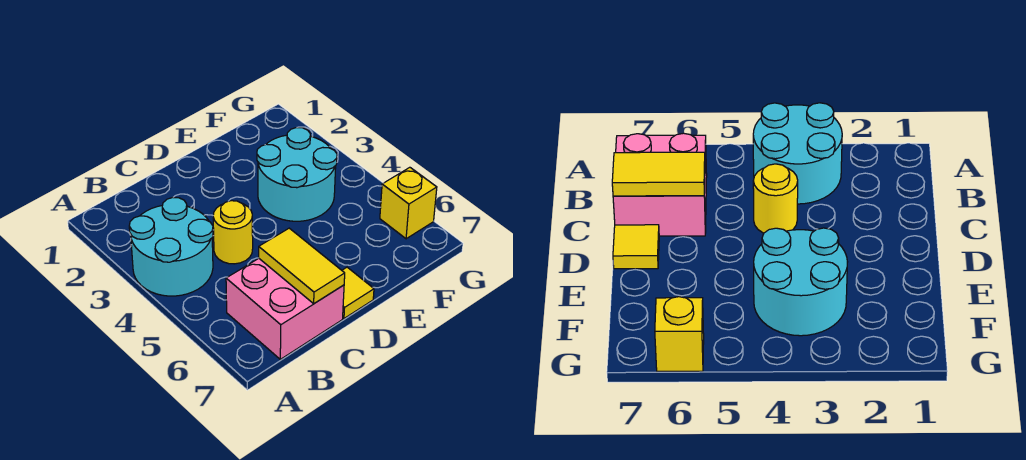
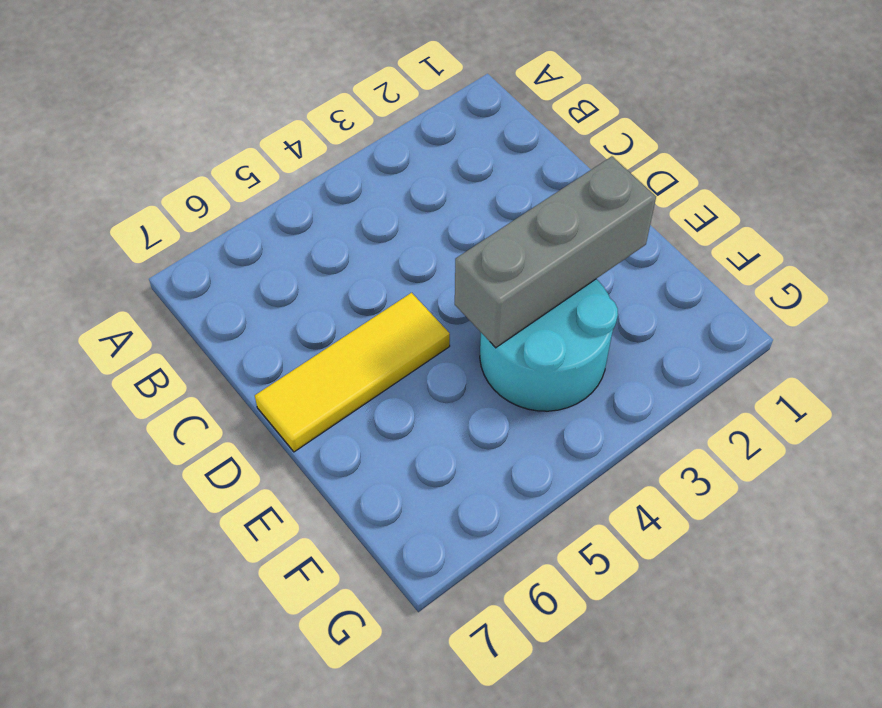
yellow 1x3 tile [255,293,450,452] -> yellow 1x1 tile [342,267,374,318]
grey 1x3 brick [455,156,656,348] -> none
none -> cyan 2x2 round brick [129,198,213,296]
none -> pink 2x2 brick [226,259,344,359]

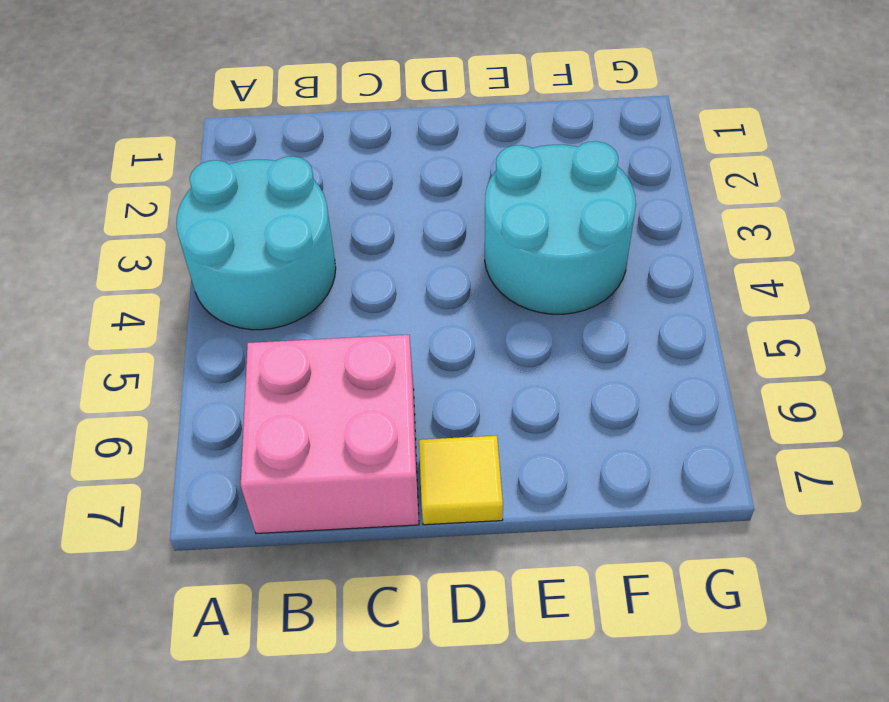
none -> yellow 1x1 round brick [213,201,253,264]
none -> yellow 1x1 brick [380,167,437,239]

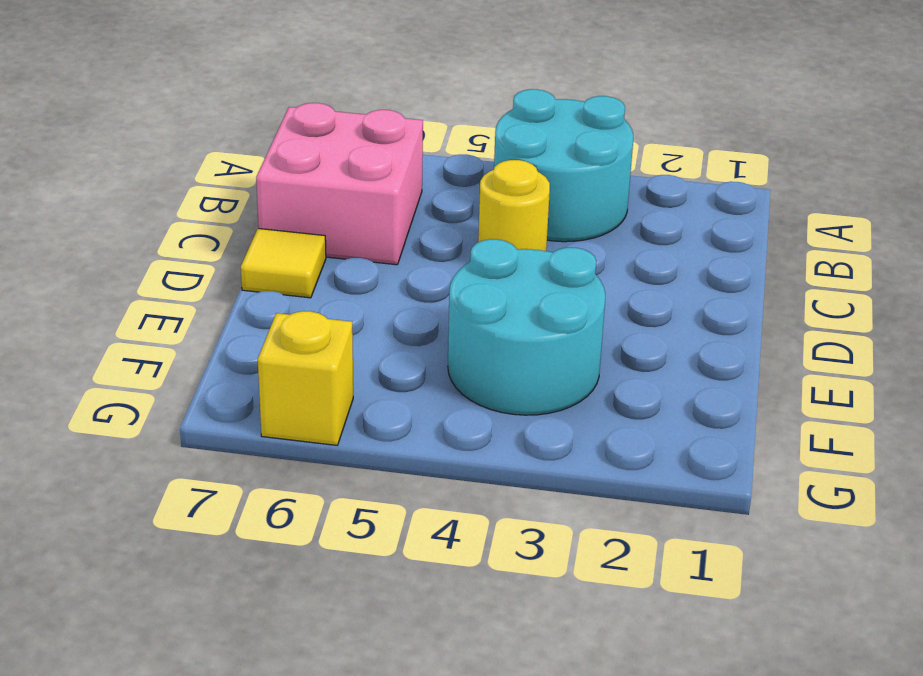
none -> yellow 1x2 tile [259,228,345,303]

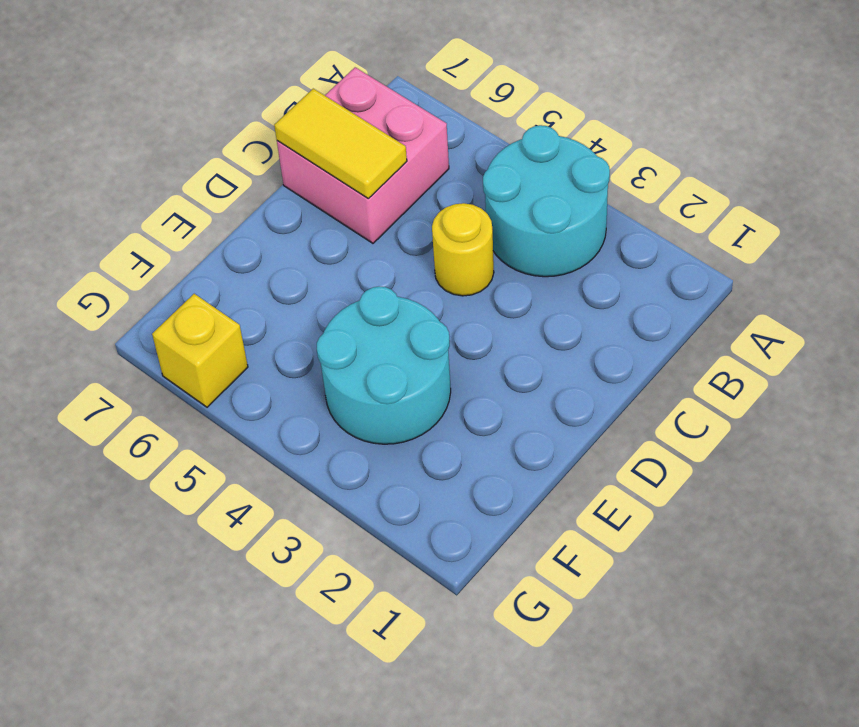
none -> yellow 1x1 tile [342,267,374,318]

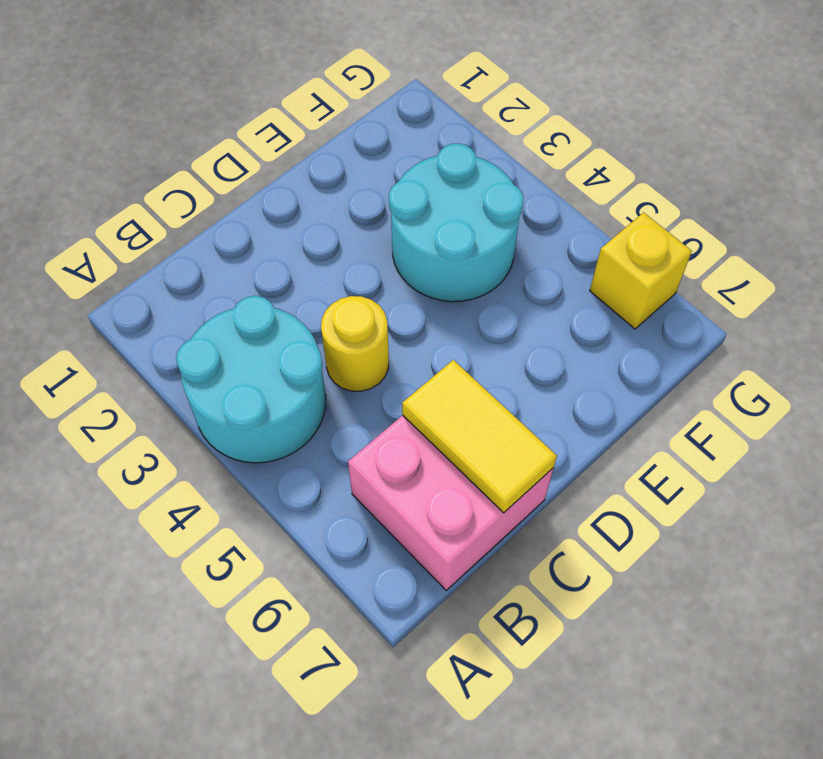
none -> yellow 1x1 tile [342,267,374,318]

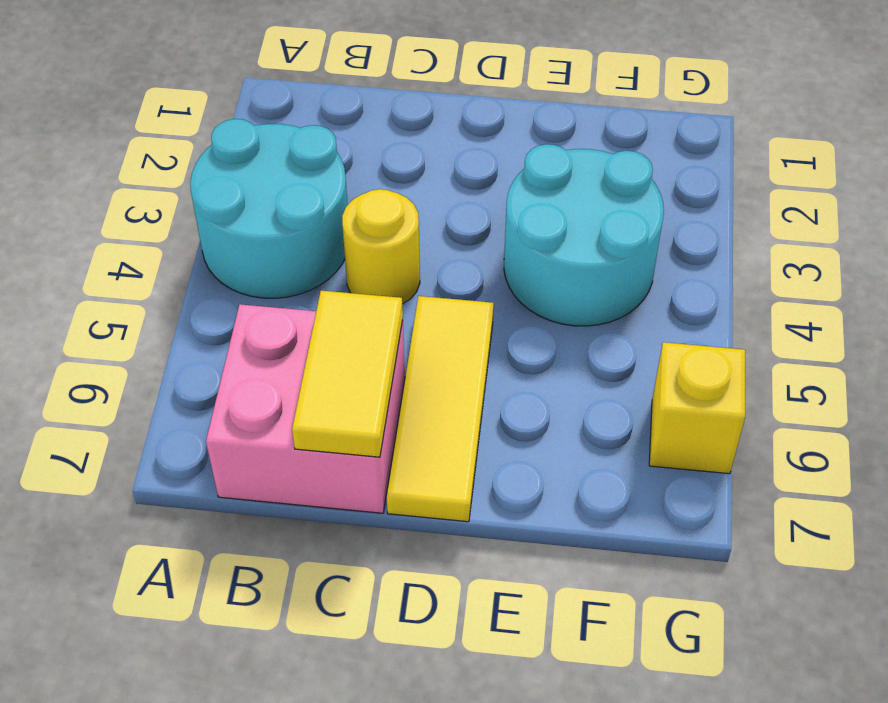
yellow 1x3 tile [387,296,494,522] -> yellow 1x1 tile [342,267,374,318]

